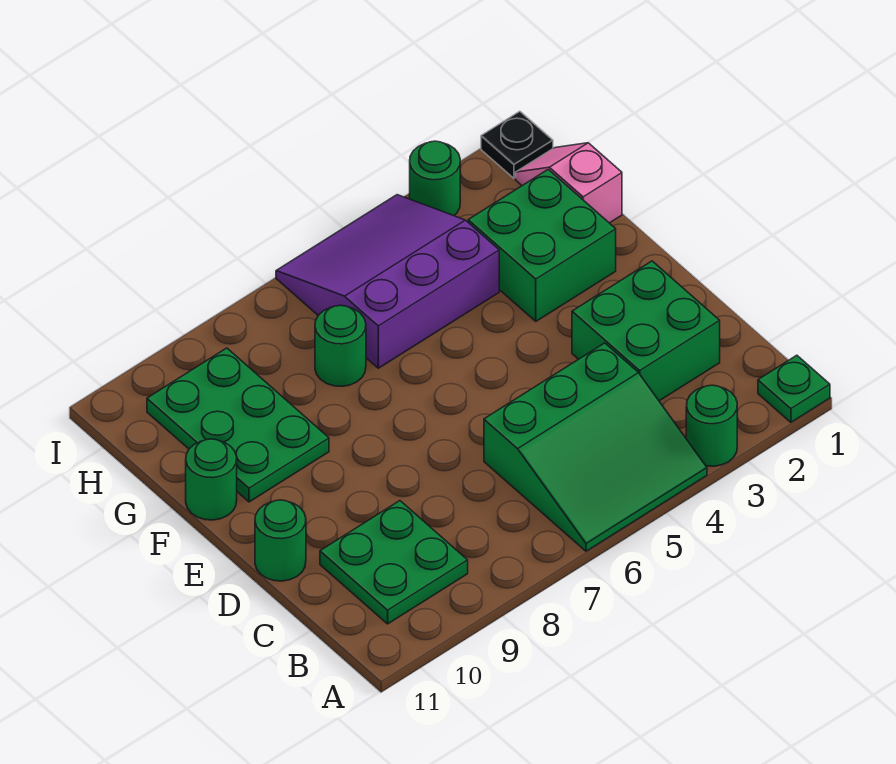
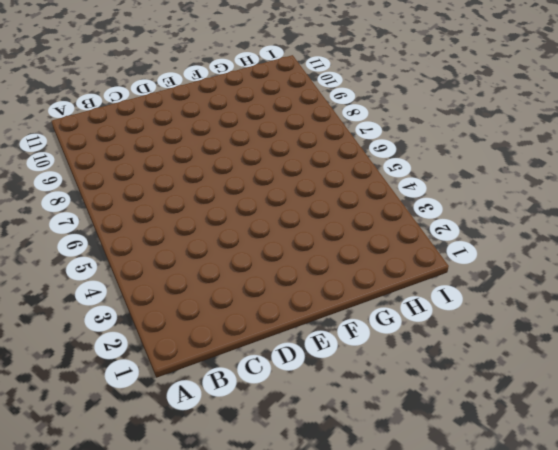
none -> green 1x1 plate [758,355,830,422]
none -> green 1x1 round brick [686,385,737,466]
none -> green 3x3 slope [484,343,707,551]

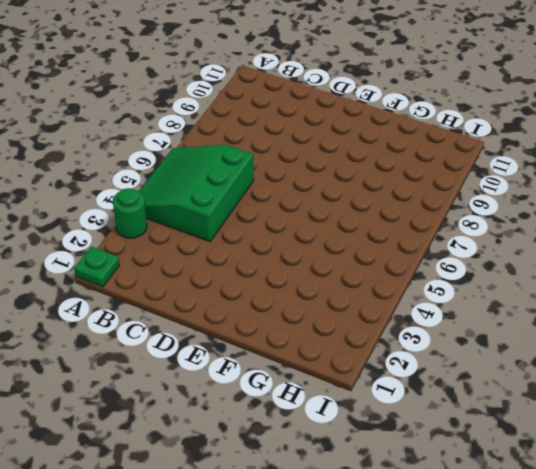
none -> green 2x2 plate [320,501,468,624]
none -> green 2x2 brick [572,261,720,401]
none -> green 1x1 round brick [255,500,306,581]

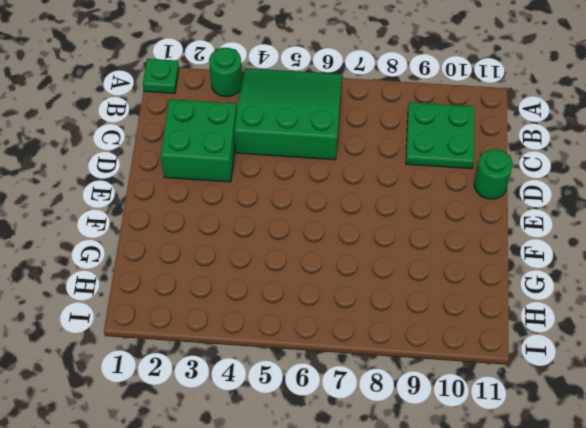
none -> green 2x2 brick [468,170,616,321]
none -> green 2x3 plate [147,348,329,502]
none -> green 1x1 round brick [186,439,237,520]

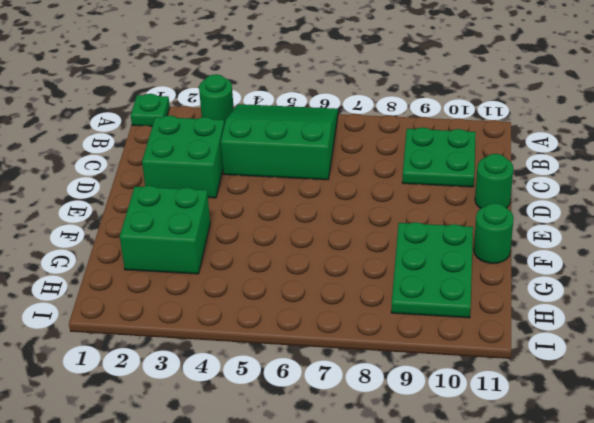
none -> pink 1x2 slope [516,143,622,223]
none -> purple 3x3 slope [276,195,499,368]
none -> green 1x1 round brick [315,305,366,386]

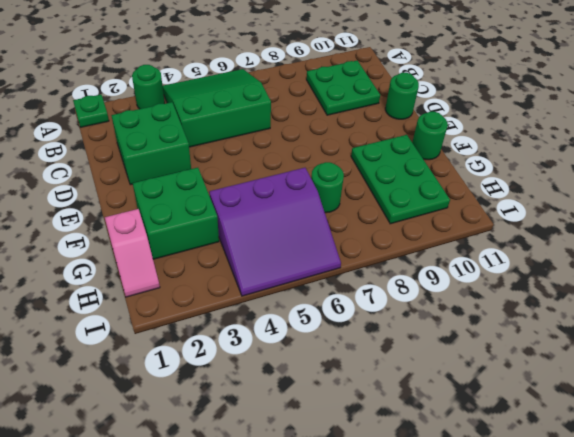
none -> black 1x1 plate [481,111,553,178]
none -> green 1x1 round brick [410,141,460,216]

